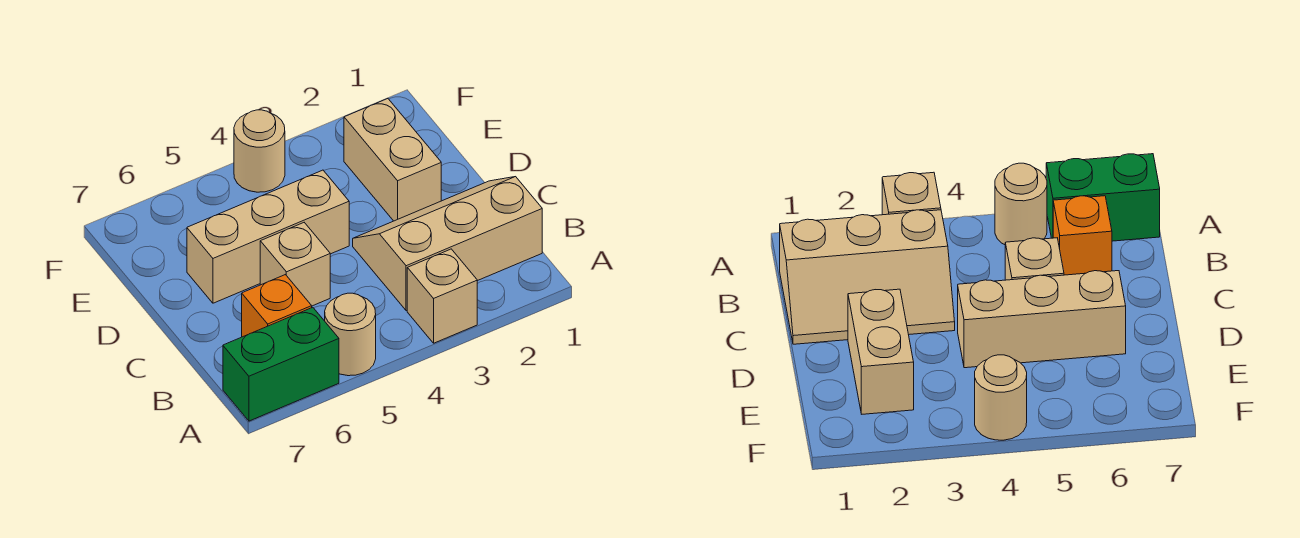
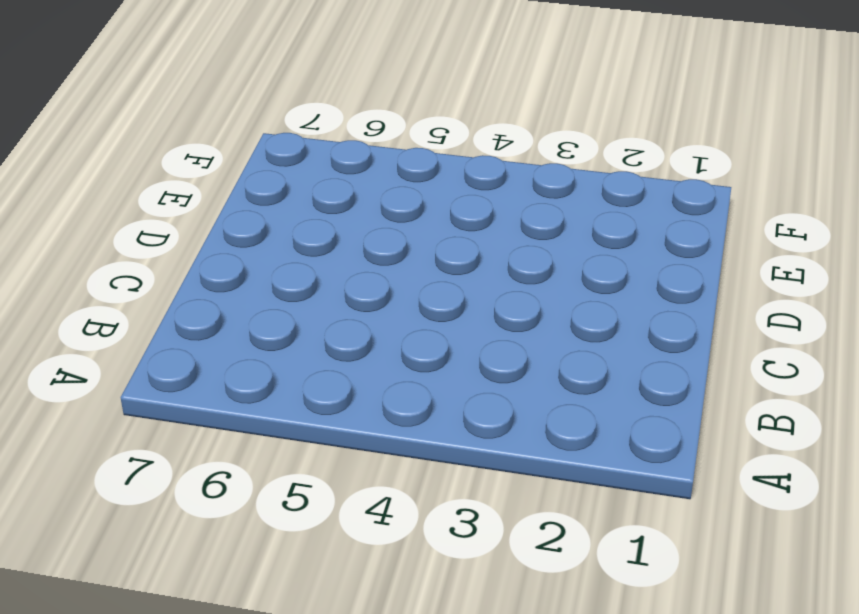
none -> tan 1x1 brick [407,249,477,343]
none -> tan 1x1 round brick [325,293,376,376]

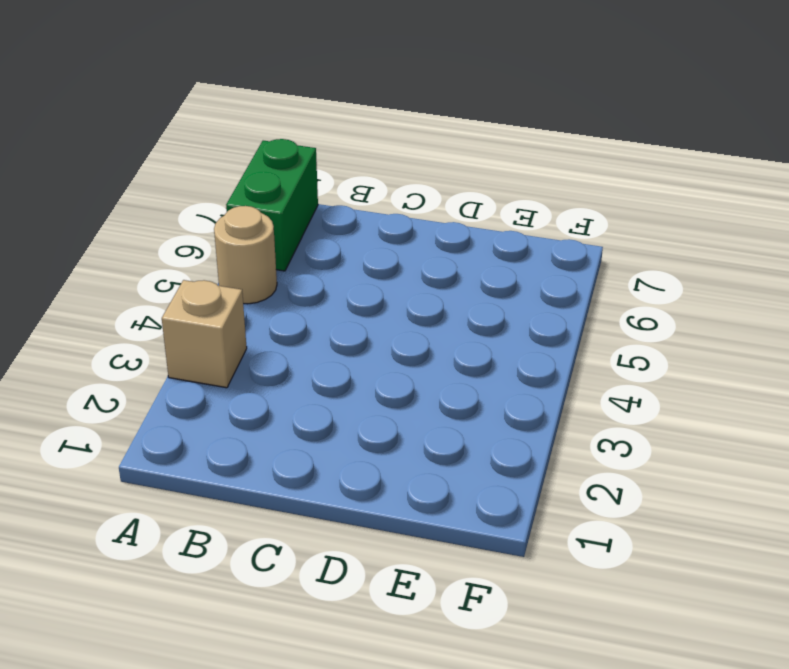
none -> tan 2x3 slope [353,177,542,311]
none -> orange 1x1 brick [242,275,312,337]

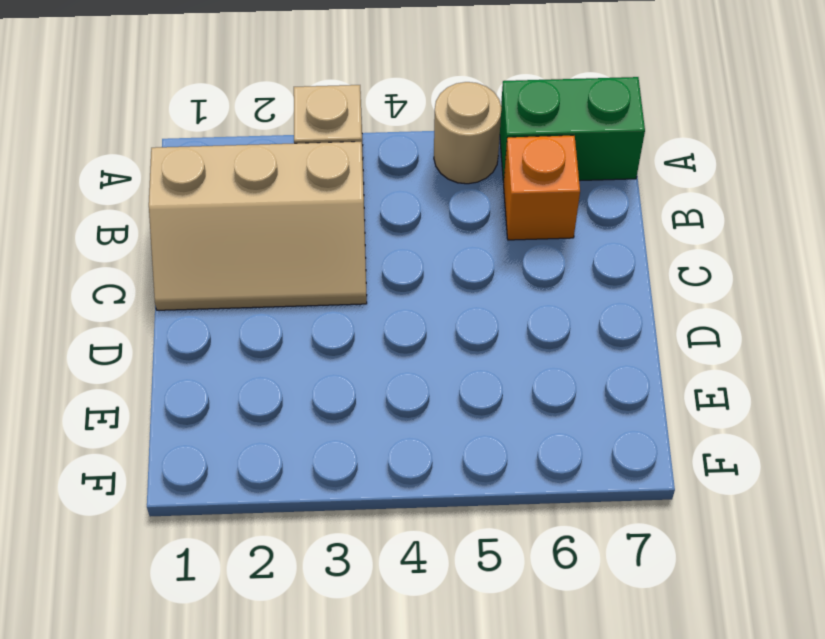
none -> tan 1x1 brick [260,223,330,306]
none -> tan 1x2 brick [344,99,441,221]

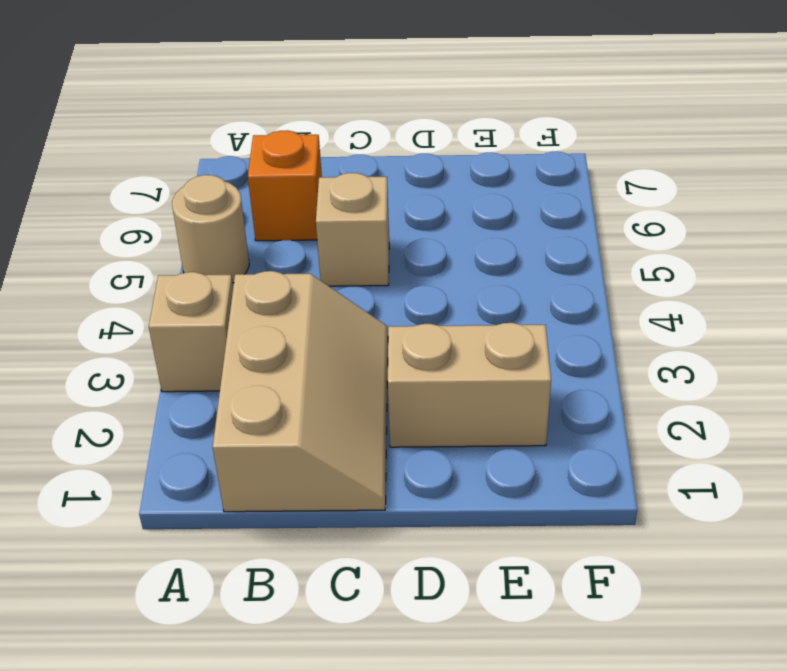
none -> green 1x2 brick [223,307,339,421]
none -> tan 1x3 brick [187,170,349,303]

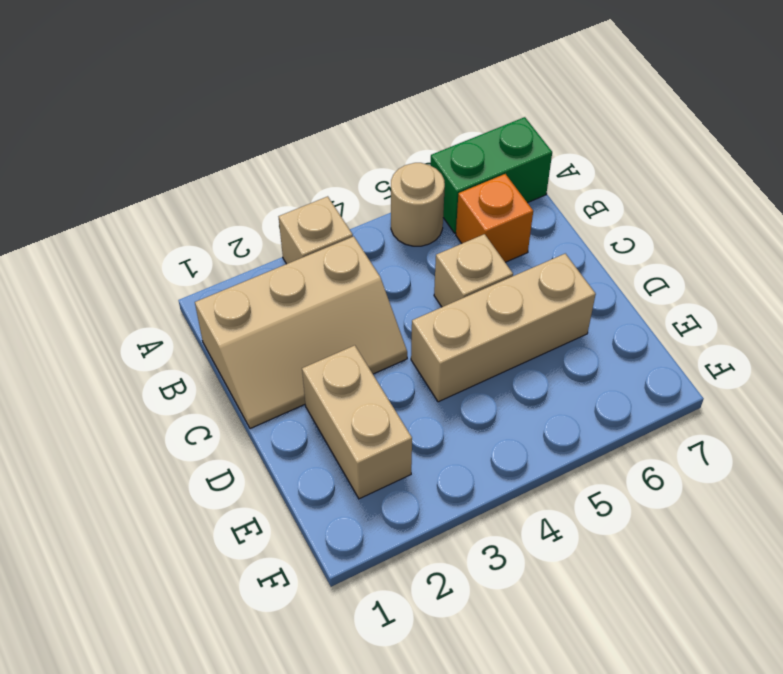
none -> tan 1x1 round brick [234,110,285,192]

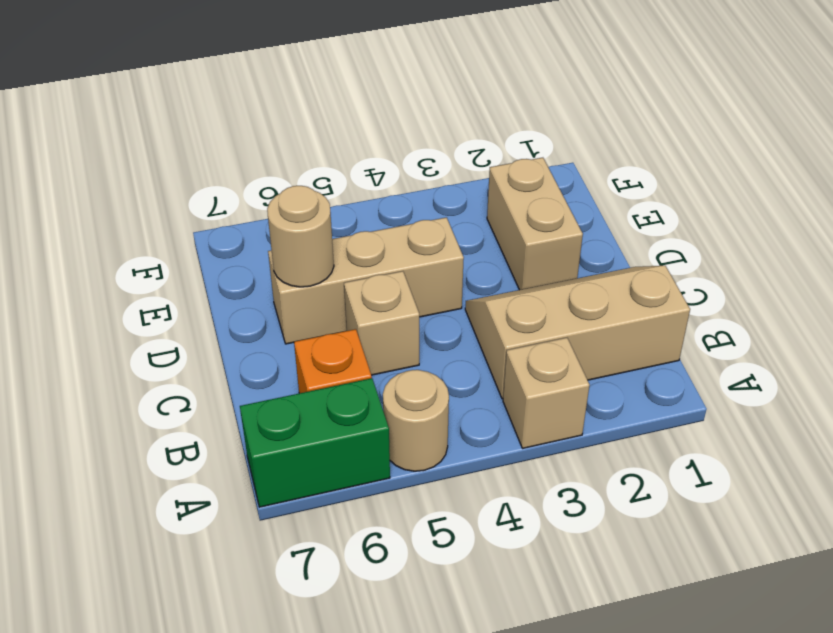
tan 1x1 round brick [267,186,334,287] -> tan 1x1 round brick moved to [234,110,285,192]

